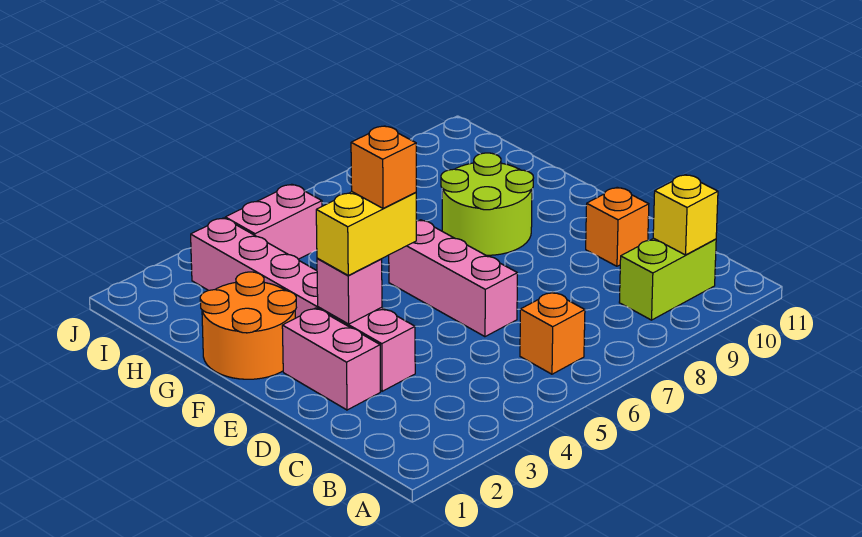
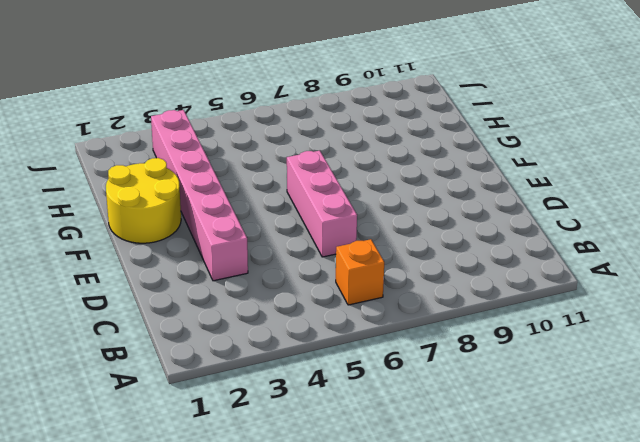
yellow 2x2 round brick [106,158,181,243] -> orange 2x2 round brick [200,272,296,379]
none -> lime 1x2 brick [619,238,716,320]
none -> pink 1x2 brick [282,308,380,410]
none -> orange 1x1 brick [586,187,649,266]

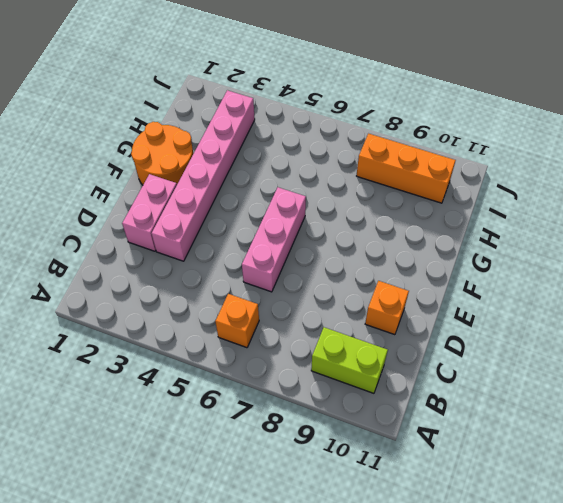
orange 1x3 brick [357,134,456,203] -> none
none -> lime 2x2 round brick [441,153,533,255]
none -> pink 1x2 brick [225,184,322,259]
none -> yellow 1x1 brick [653,175,718,255]

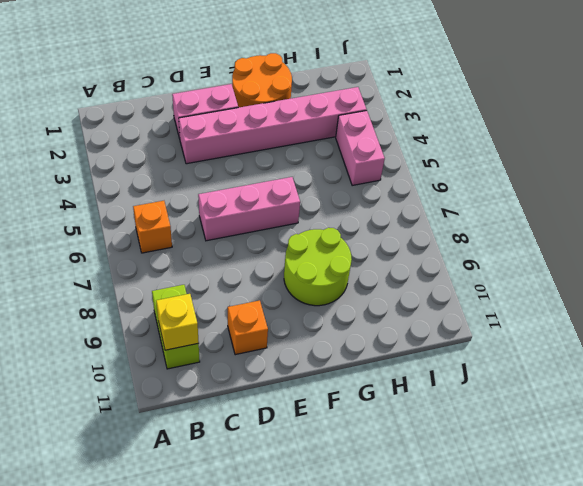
none -> pink 1x1 brick [317,258,382,324]
none -> yellow 1x2 brick [316,192,417,275]
none -> orange 1x1 brick [351,126,416,208]

